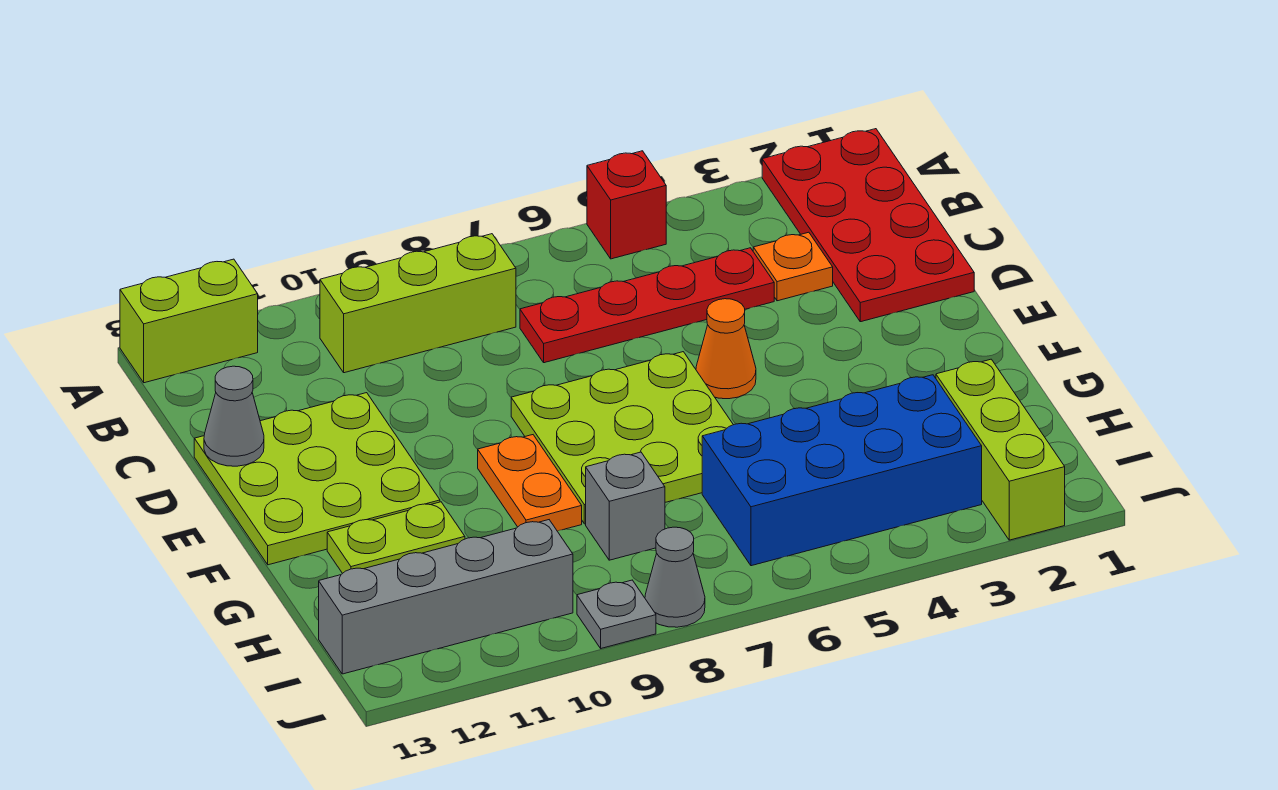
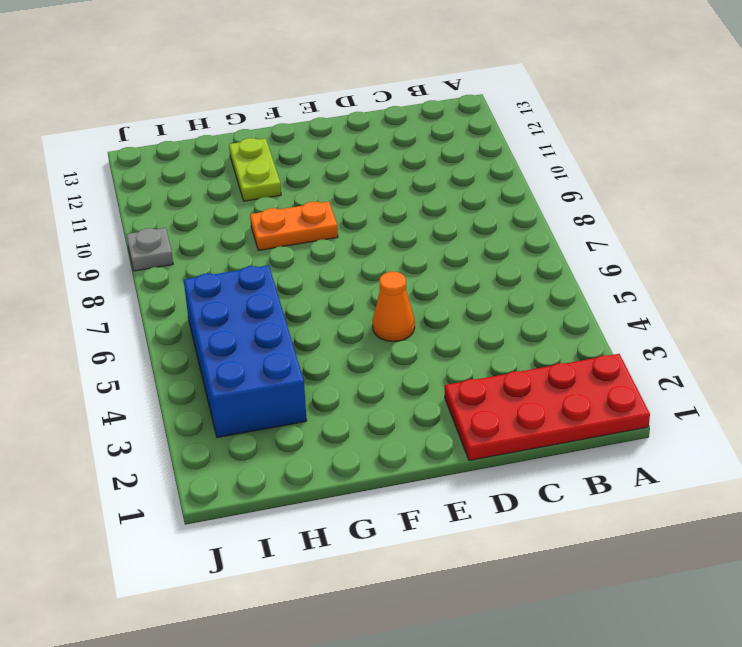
none -> red 1x1 brick [587,151,666,259]
none -> lime 1x2 brick [120,259,258,383]
none -> lime 1x3 brick [320,234,516,373]

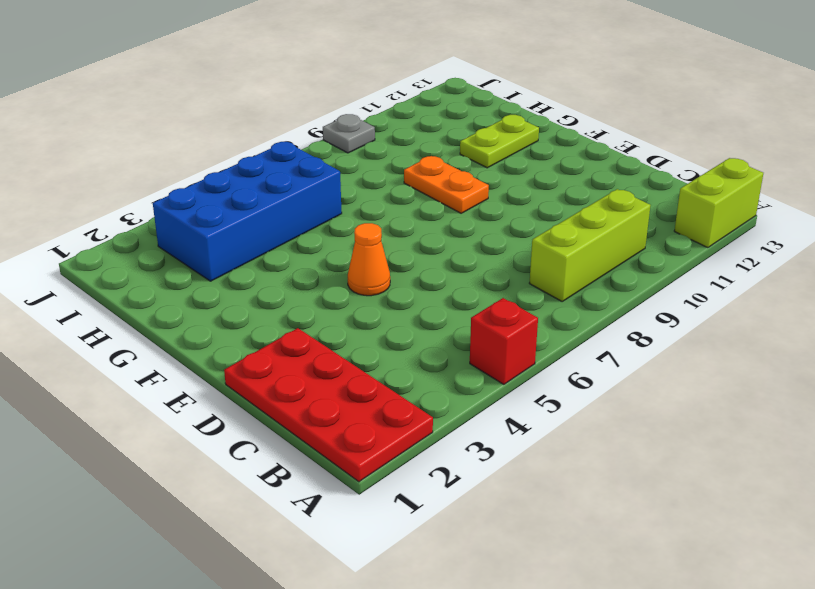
none -> orange 1x1 plate [753,232,833,301]
none -> red 1x4 plate [520,248,774,363]
none -> lime 3x3 plate [194,393,440,565]

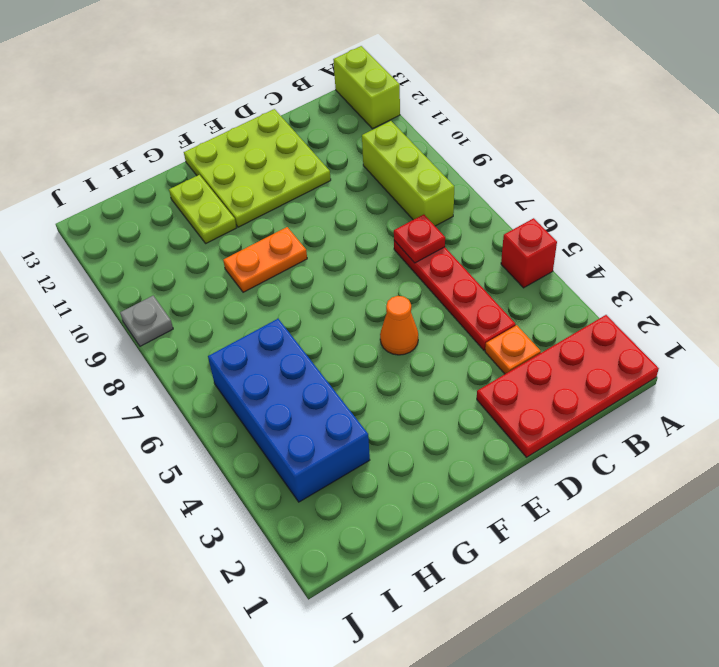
red 1x1 plate [394,214,445,263] -> none
none -> lime 3x3 plate [511,352,733,524]
none -> lime 1x3 brick [936,359,1065,540]
none -> grey 1x1 brick [586,452,665,560]

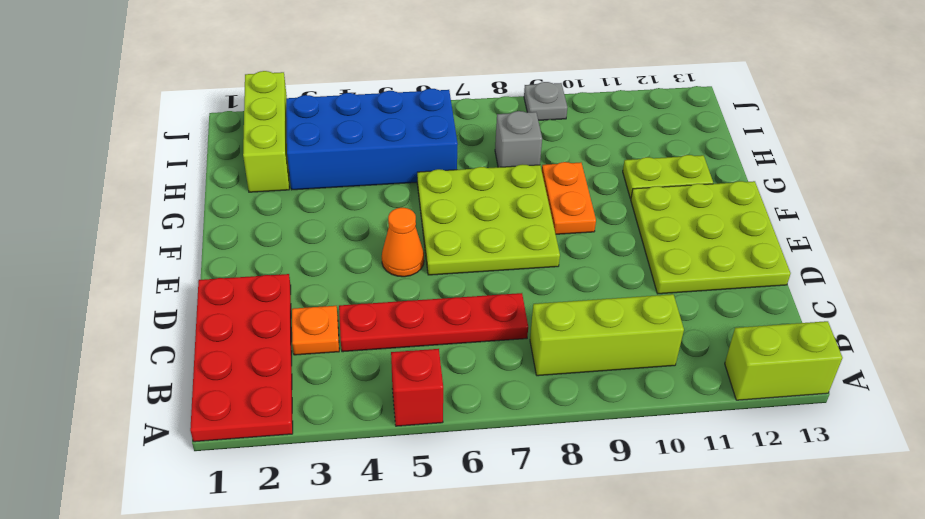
none -> grey 1x4 brick [319,520,573,674]
none -> grey 1x1 cone [645,527,705,627]
none -> grey 1x1 cone [204,366,264,466]

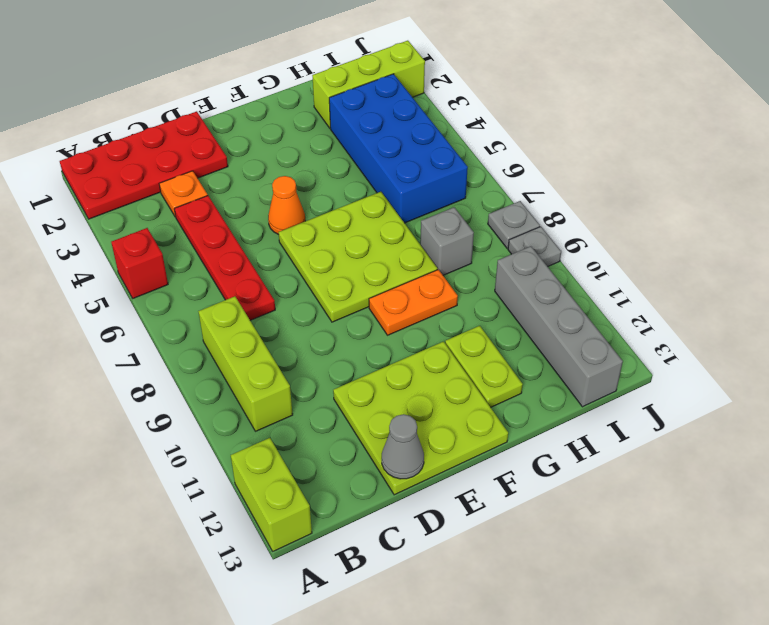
grey 1x1 plate [488,201,540,248] -> grey 1x1 cone [645,527,705,627]

